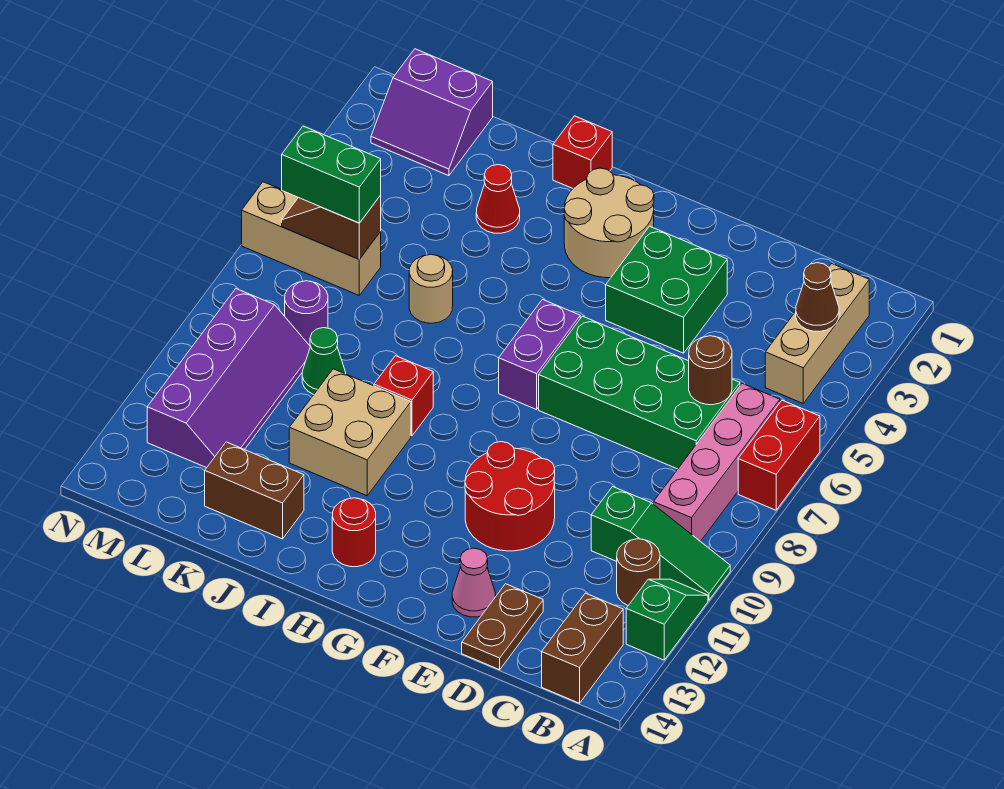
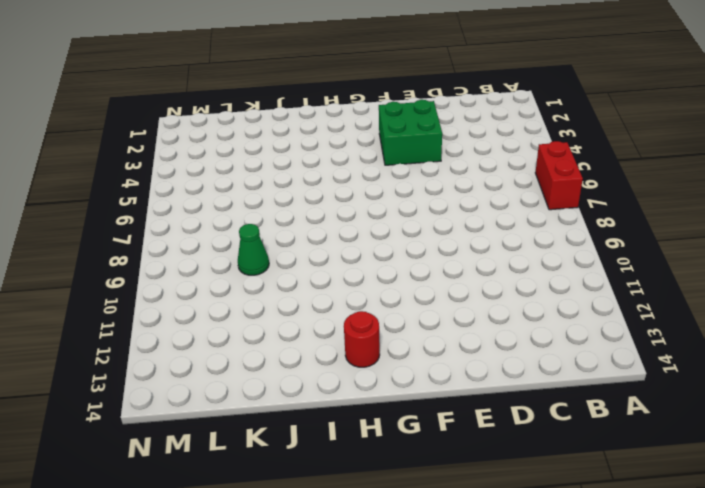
none -> green 1x3 slope [591,487,730,600]
none -> green 1x2 slope [626,579,708,660]
none -> tan 1x3 brick [765,264,869,403]
none -> pink 1x4 brick [653,384,780,542]

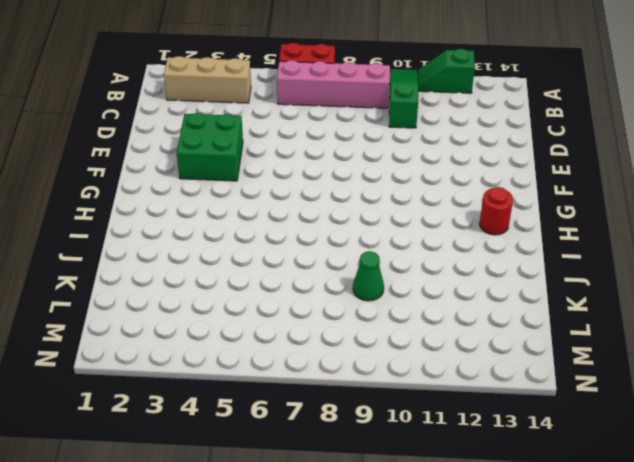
none -> brown 1x1 round brick [617,539,660,605]
none -> brown 1x2 brick [542,593,623,703]
none -> green 2x4 brick [539,316,740,469]
none -> brown 1x2 plate [462,584,543,670]

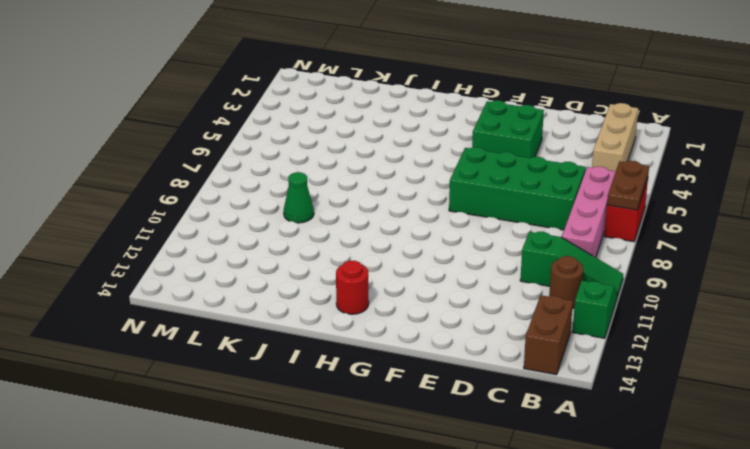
brown 1x2 plate [607,161,649,210] -> brown 1x2 plate moved to [462,584,543,670]
none -> red 2x2 round brick [465,442,555,551]
none -> pink 1x1 cone [452,548,496,617]
none -> tan 2x2 round brick [564,168,654,278]
none -> purple 1x2 brick [499,299,580,409]

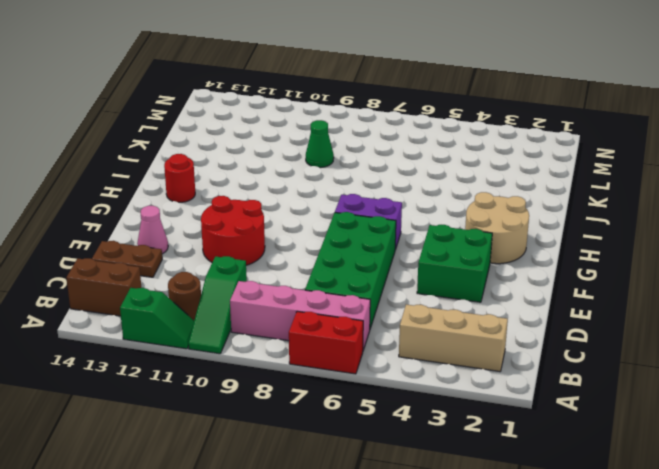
none -> red 1x1 brick [553,116,612,188]
none -> red 1x1 brick [374,356,433,436]
none -> tan 2x2 brick [289,369,411,496]
none -> red 1x1 cone [476,165,520,233]

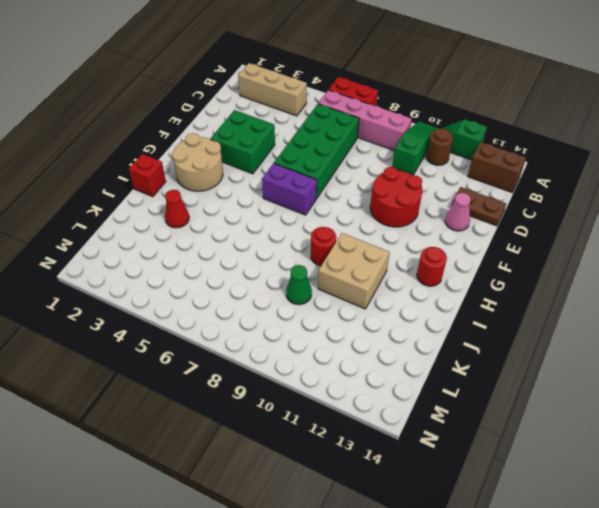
red 1x1 round brick [311,227,336,266] -> red 1x1 brick [374,356,433,436]
none -> tan 1x1 round brick [409,254,453,323]
none -> brown 1x2 brick [205,442,304,539]
none -> purple 2x2 slope [371,49,493,176]
none -> tan 1x3 brick [242,182,381,295]

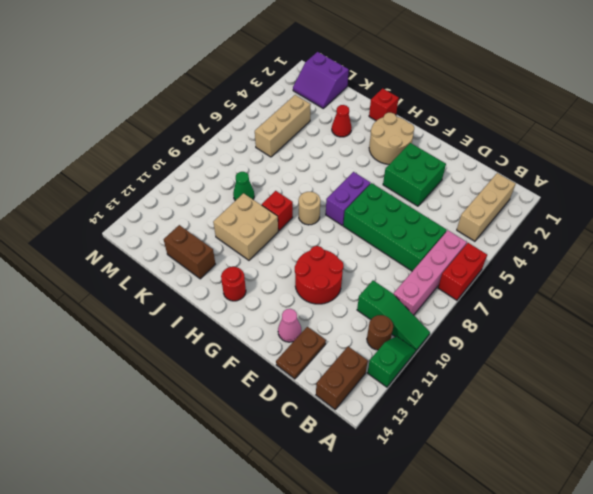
tan 1x1 round brick [299,192,320,225] -> tan 1x1 round brick moved to [409,254,453,323]
tan 1x3 brick [255,95,311,157] -> tan 1x3 brick turned to [242,182,381,295]
none -> purple 1x1 round brick [285,281,328,346]
none -> purple 2x4 slope [147,289,310,468]
none -> brown 1x1 cone [796,263,839,332]
none -> brown 1x1 round brick [689,336,732,405]

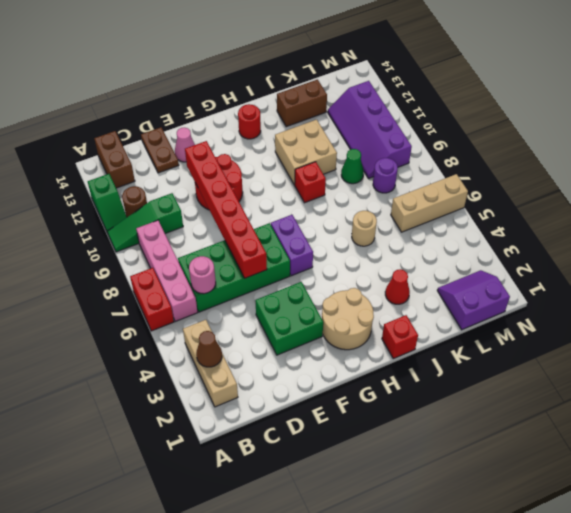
pink 1x1 round brick [189,256,216,294] -> brown 1x1 round brick [689,336,732,405]
red 1x6 brick [185,141,267,278] -> none
none -> brown 1x2 slope [282,195,381,259]
none -> green 1x2 brick [282,126,381,223]

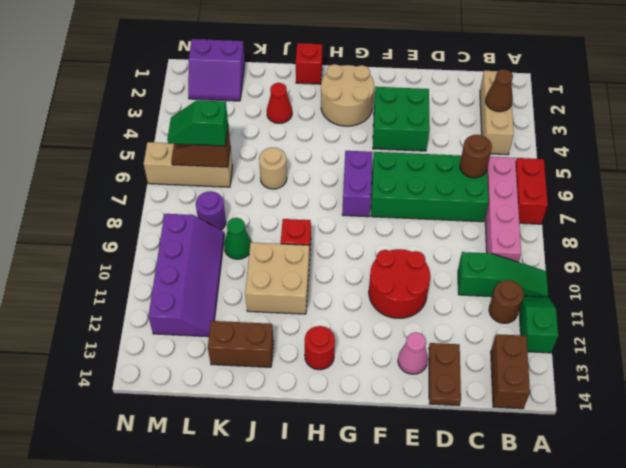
green 1x2 slope [167,100,228,146] -> green 1x2 brick [282,126,381,223]

